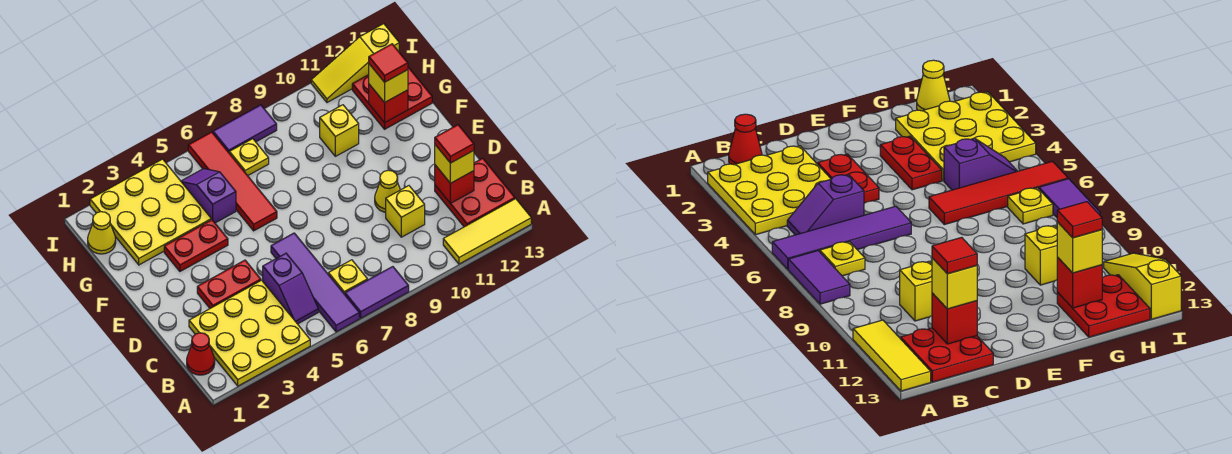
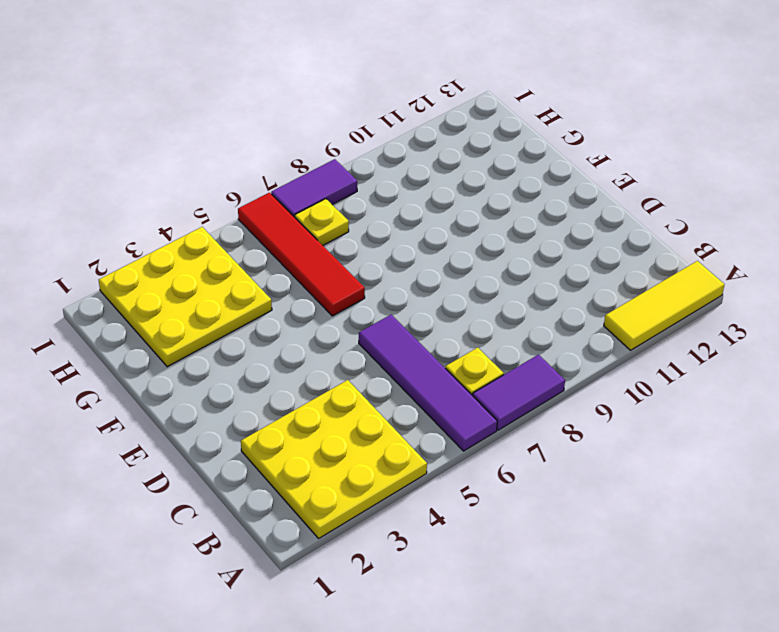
none -> red 1x1 cone [187,333,215,375]
none -> purple 1x2 slope [263,253,318,324]
none -> red 2x2 plate [435,158,515,227]

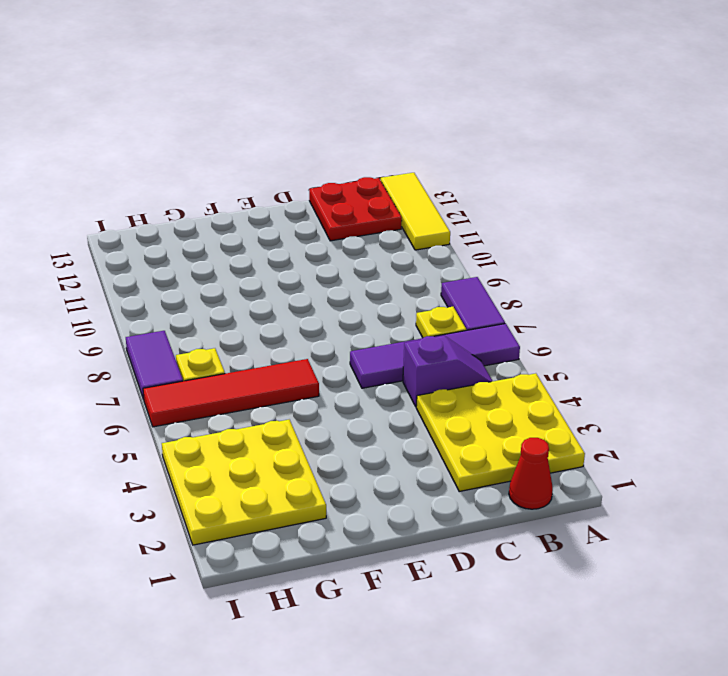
none -> yellow 1x1 brick [386,186,425,237]
none -> red 1x2 plate [197,260,261,308]
none -> yellow 1x1 cone [375,170,400,212]

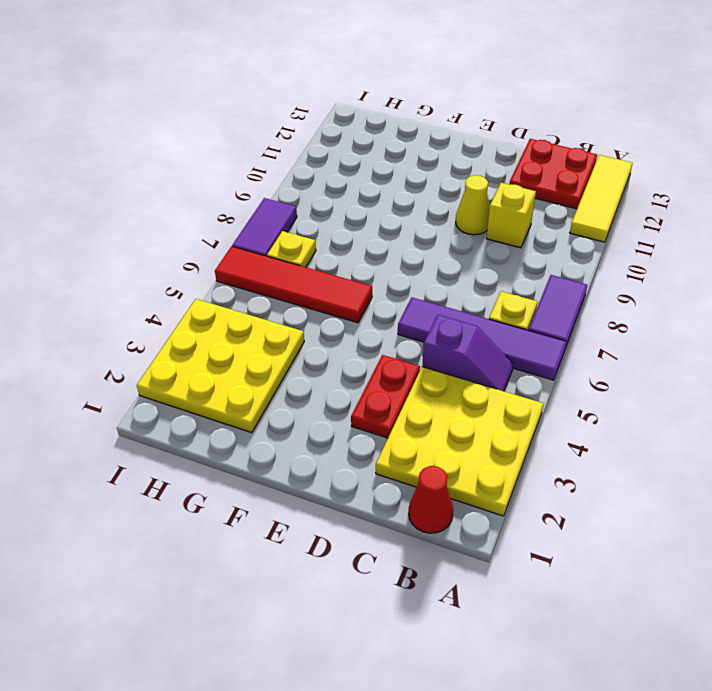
none -> red 1x2 plate [164,220,228,271]
none -> purple 1x2 slope [181,169,236,223]
none -> yellow 1x1 brick [320,105,359,156]

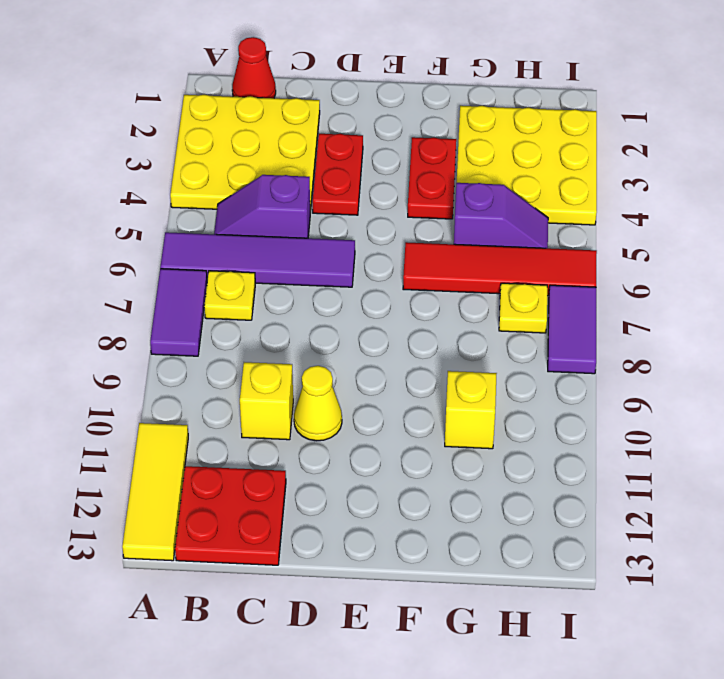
none -> red 2x2 plate [352,67,432,129]
none -> yellow 1x1 cone [88,212,116,254]
none -> yellow 1x3 slope [311,24,399,102]

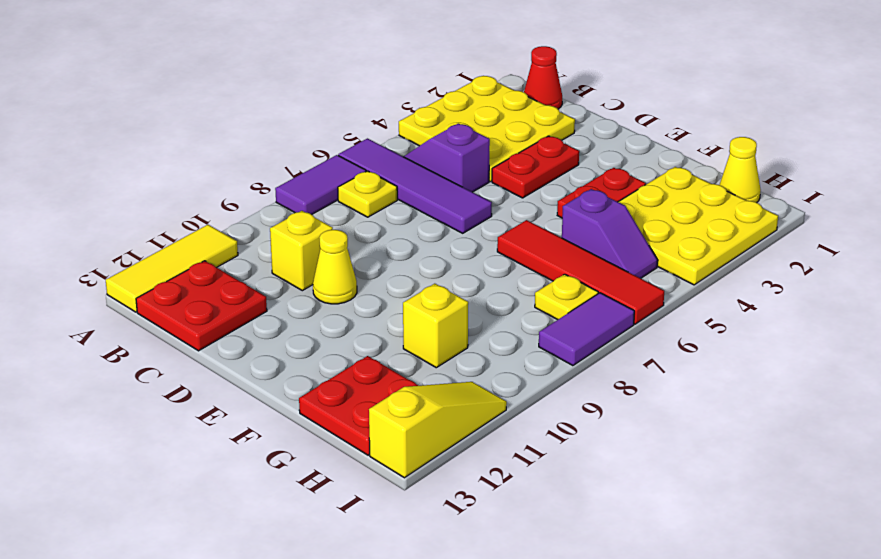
none -> red 1x1 brick [435,165,474,204]
none -> red 1x1 brick [369,84,408,123]
none -> yellow 1x1 brick [435,145,474,183]

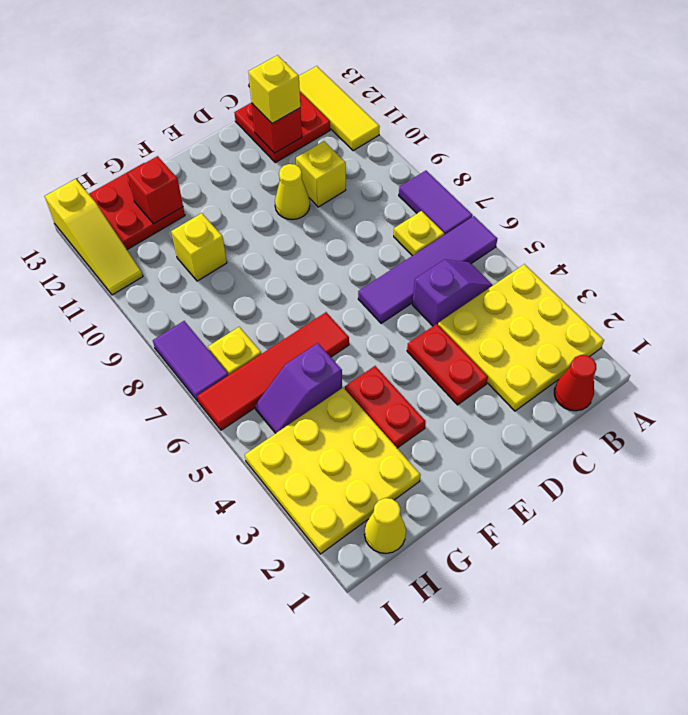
none -> yellow 1x1 brick [369,64,408,103]
none -> red 1x1 tile [435,125,474,163]
none -> red 1x1 tile [369,44,408,82]

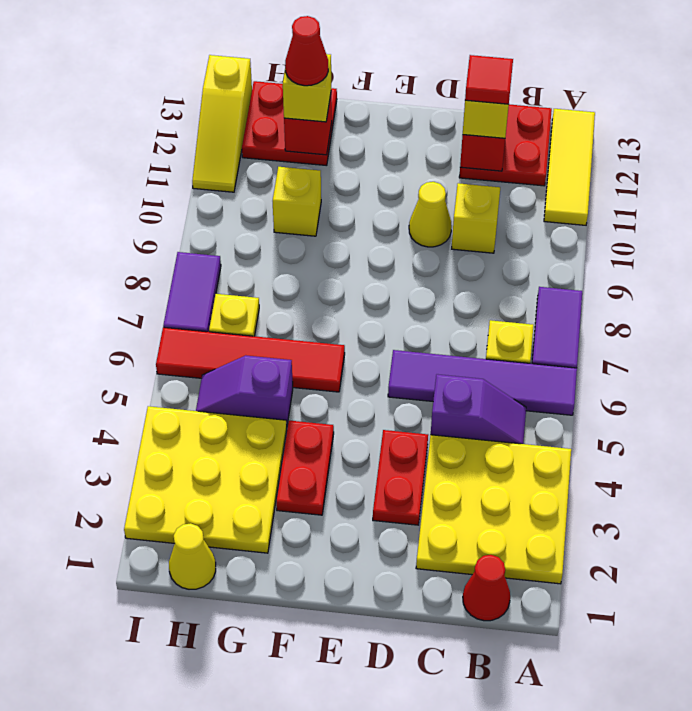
red 1x1 cone [285,16,328,86] -> red 1x1 tile [369,44,408,82]

